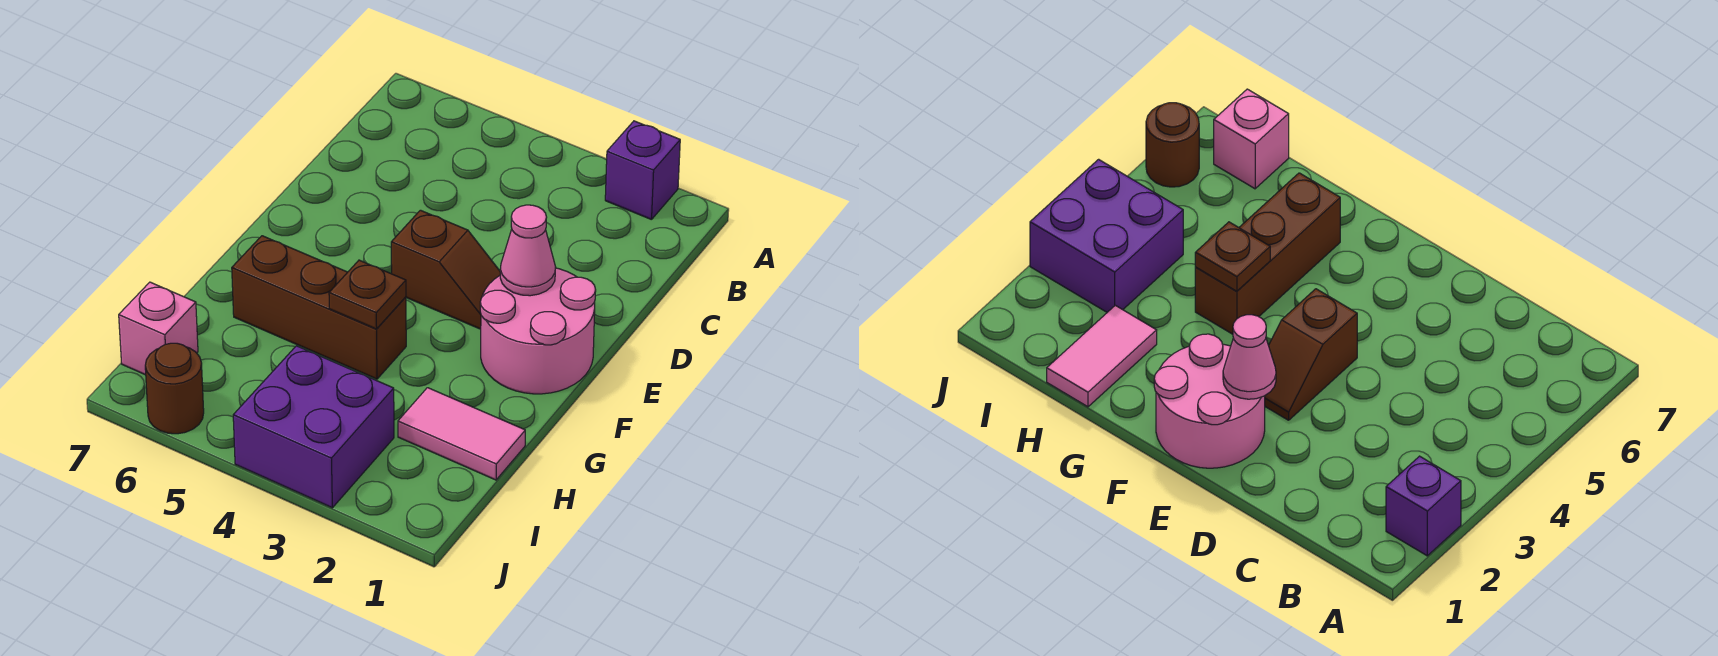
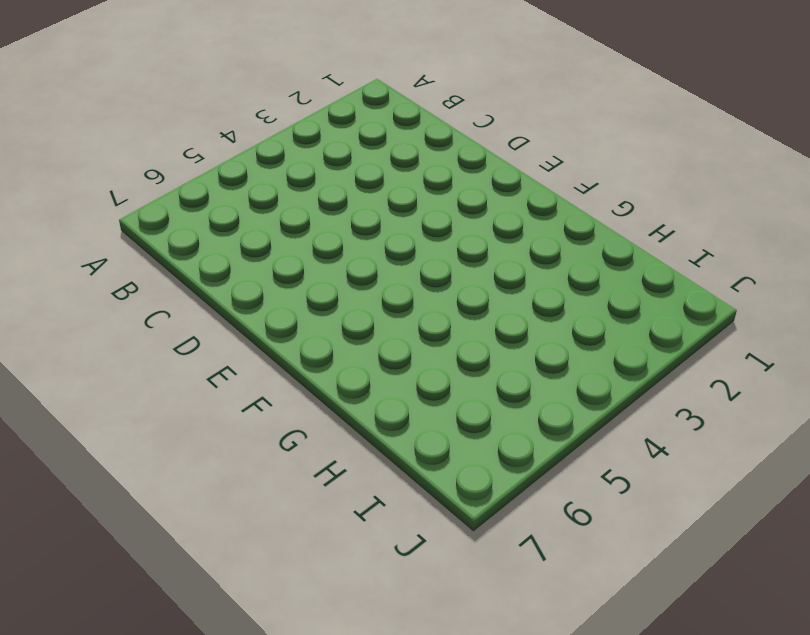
none -> purple 1x1 brick [605,121,680,220]
none -> pink 2x2 round brick [480,268,596,394]

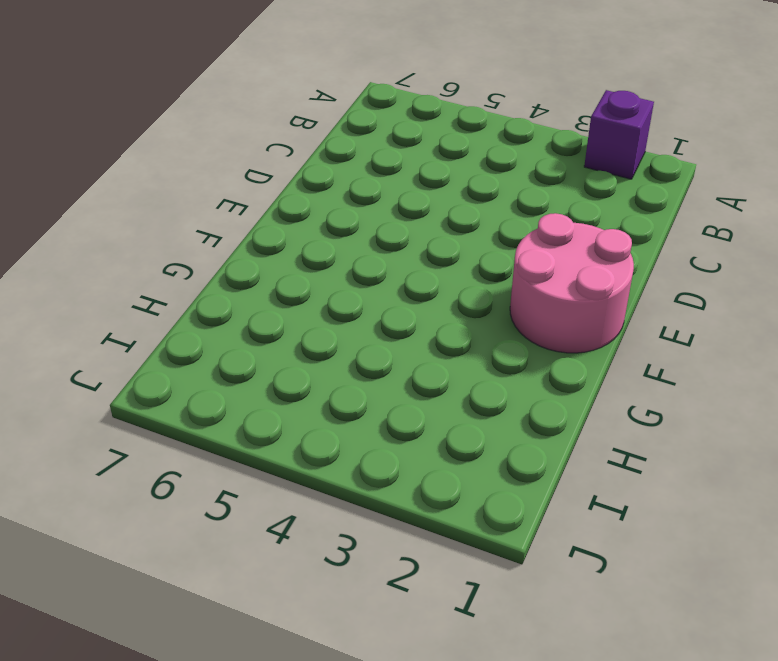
none -> brown 1x2 slope [391,210,500,329]
none -> brown 1x3 brick [232,236,406,379]

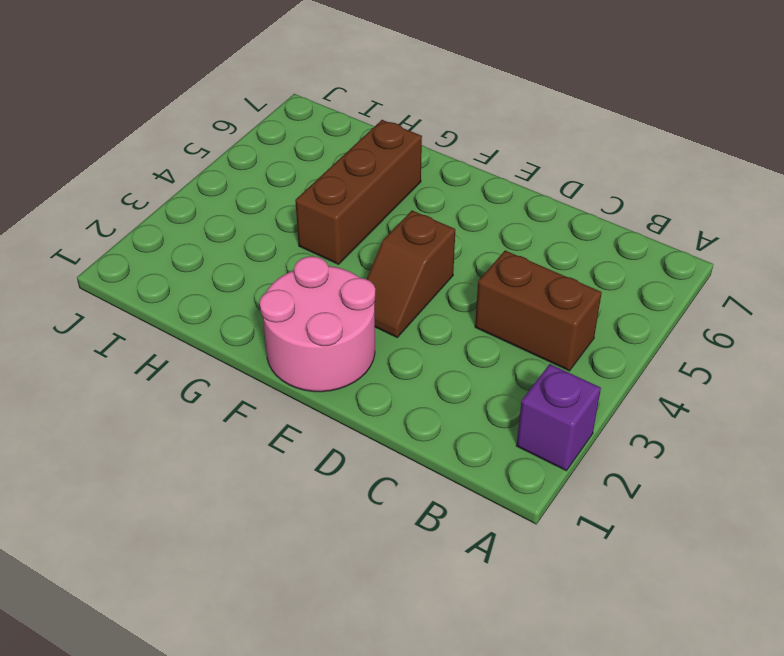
brown 1x2 brick [475,251,602,371] -> none
none -> pink 1x2 tile [398,388,525,480]
none -> purple 2x2 brick [233,346,394,508]

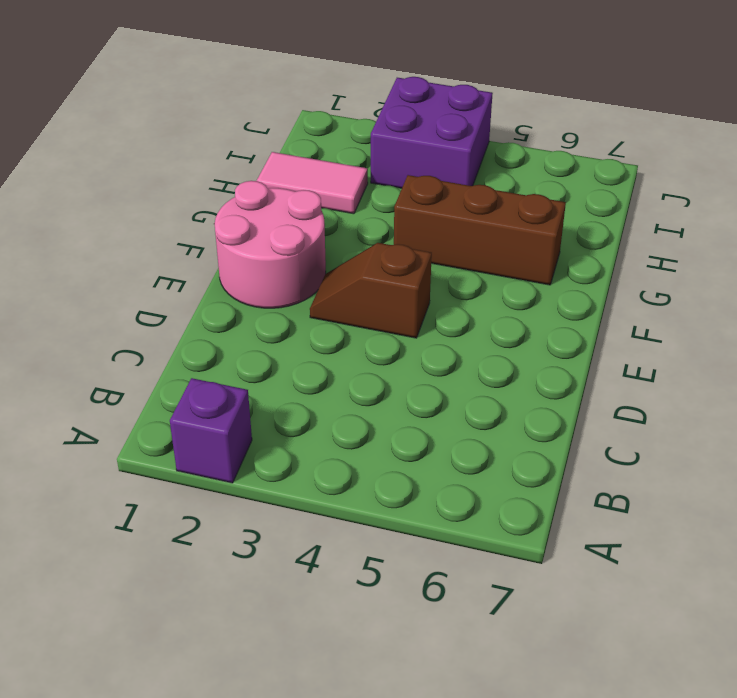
none -> pink 1x1 brick [119,282,198,375]
none -> brown 1x1 round brick [145,343,204,434]

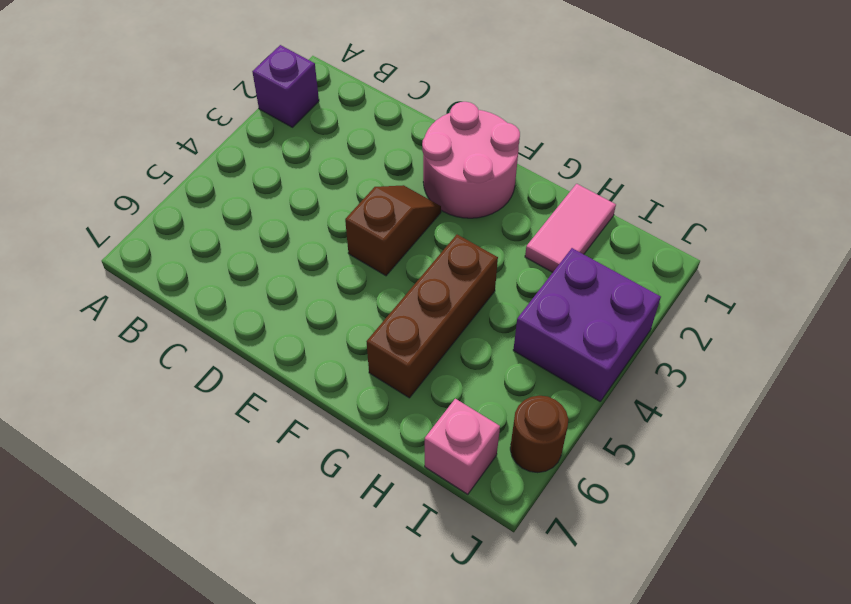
none -> pink 1x1 cone [500,205,555,296]
none -> brown 1x1 plate [329,260,406,329]

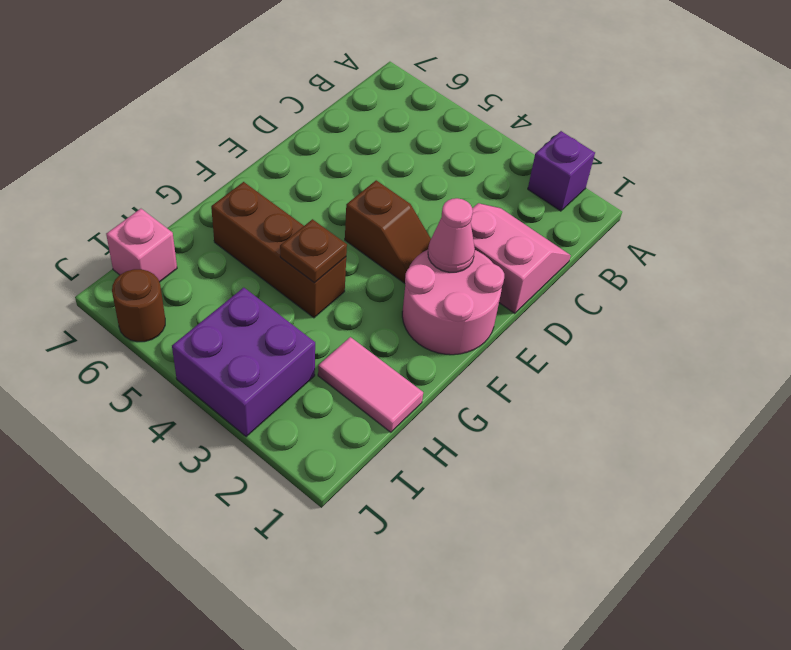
pink 2x2 slope [471,203,571,313] -> none

